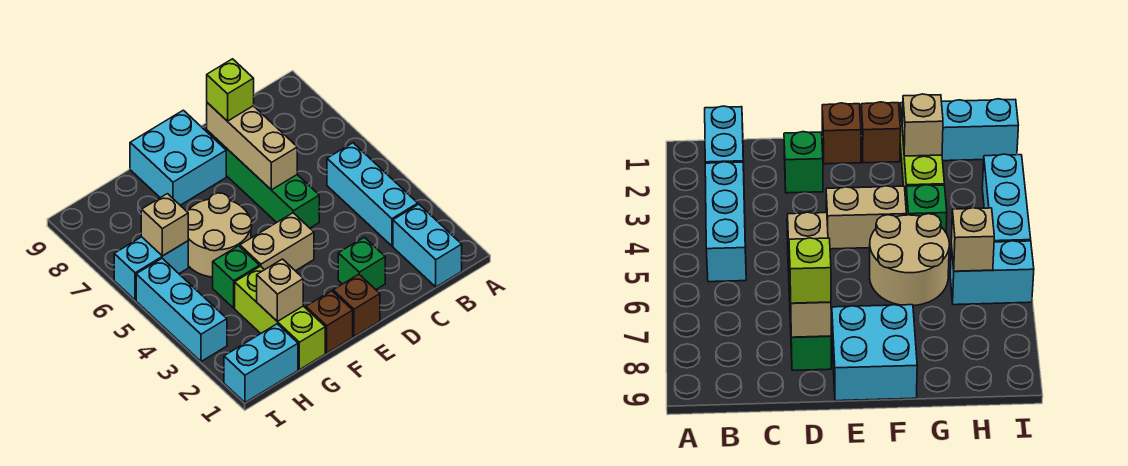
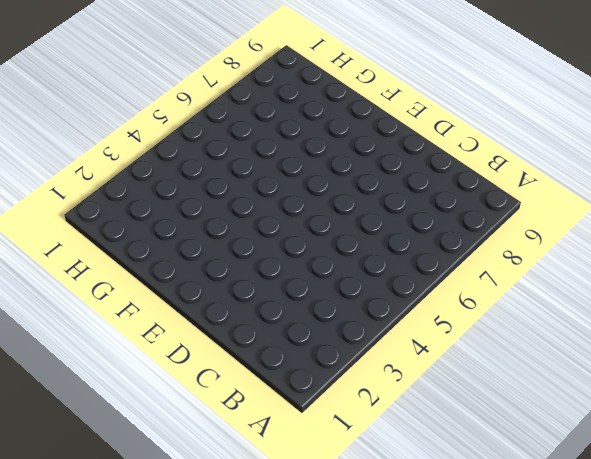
none -> cyan 1x2 brick [393,204,462,287]
none -> cyan 1x3 brick [327,143,418,246]
none -> green 1x1 brick [338,237,385,290]

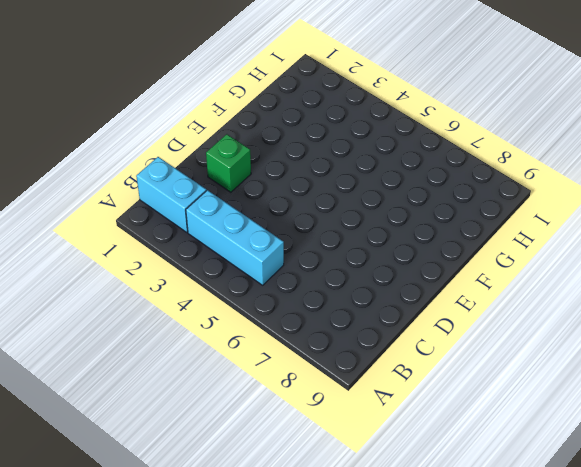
none -> green 1x4 brick [207,130,319,228]
none -> brown 1x1 brick [333,274,380,336]
none -> tan 1x2 brick [240,213,314,271]

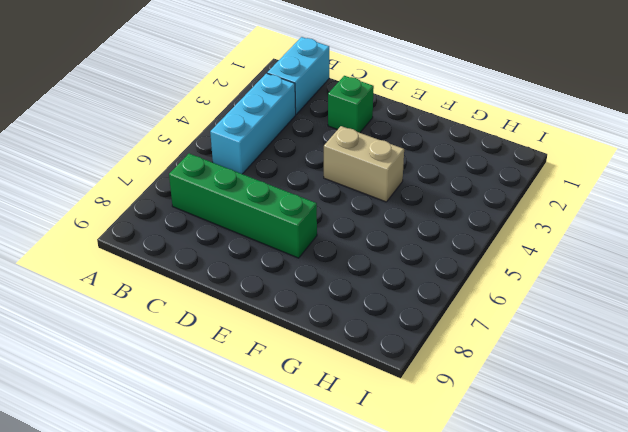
green 1x4 brick [169,154,317,258] -> green 1x4 brick turned to [207,130,319,228]
none -> brown 1x1 brick [333,274,380,336]
none -> cyan 2x2 brick [130,110,226,205]
none -> brown 1x1 brick [306,291,353,353]

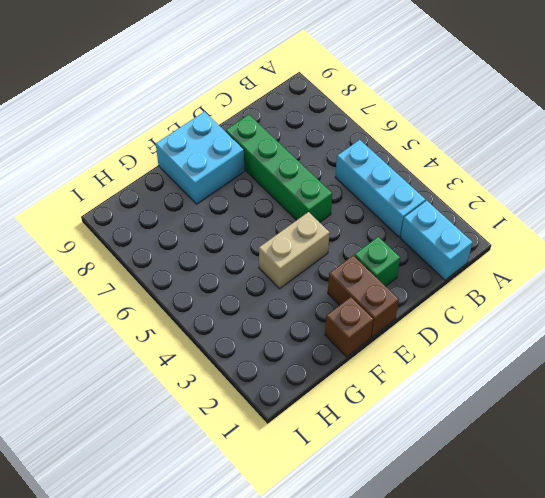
brown 1x2 brick [328,255,399,337] -> brown 1x1 brick [333,274,380,336]
none -> tan 2x2 round brick [187,193,252,277]
none -> lime 1x3 brick [235,266,325,370]
none -> green 1x1 brick [213,246,260,308]

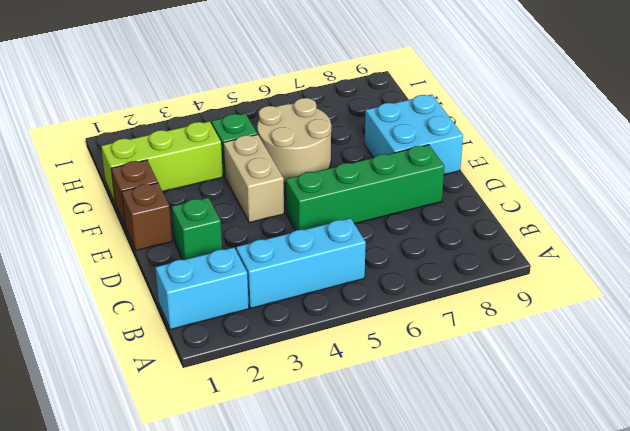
none -> cyan 1x2 brick [224,324,298,402]
none -> cyan 1x2 brick [114,237,188,300]
none -> cyan 1x3 brick [136,259,227,362]

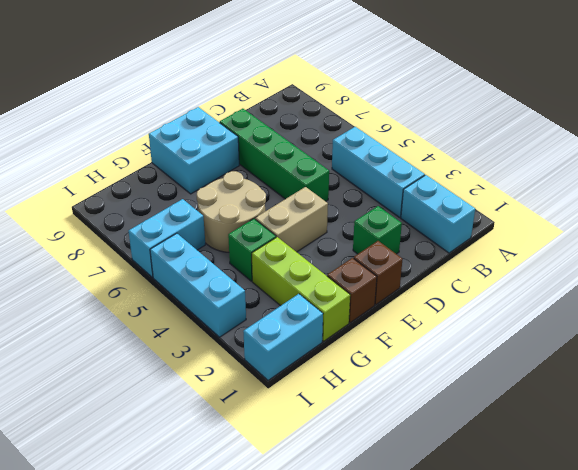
none -> tan 1x3 brick [207,103,297,190]
none -> tan 1x1 brick [257,259,303,321]
none -> tan 1x1 brick [141,194,188,256]

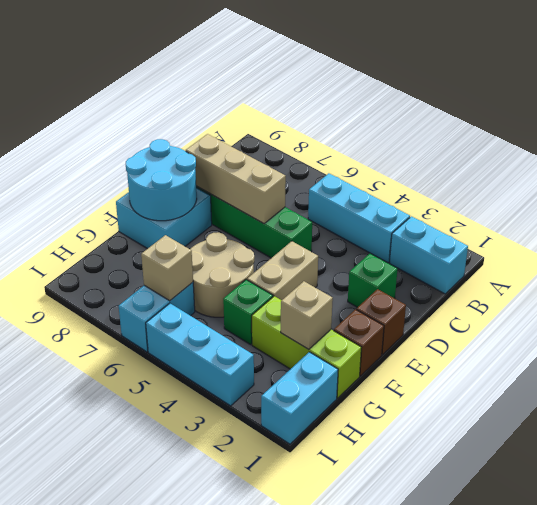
cyan 2x2 round brick [126,139,197,221] -> none
none -> lime 1x1 brick [207,59,254,121]

